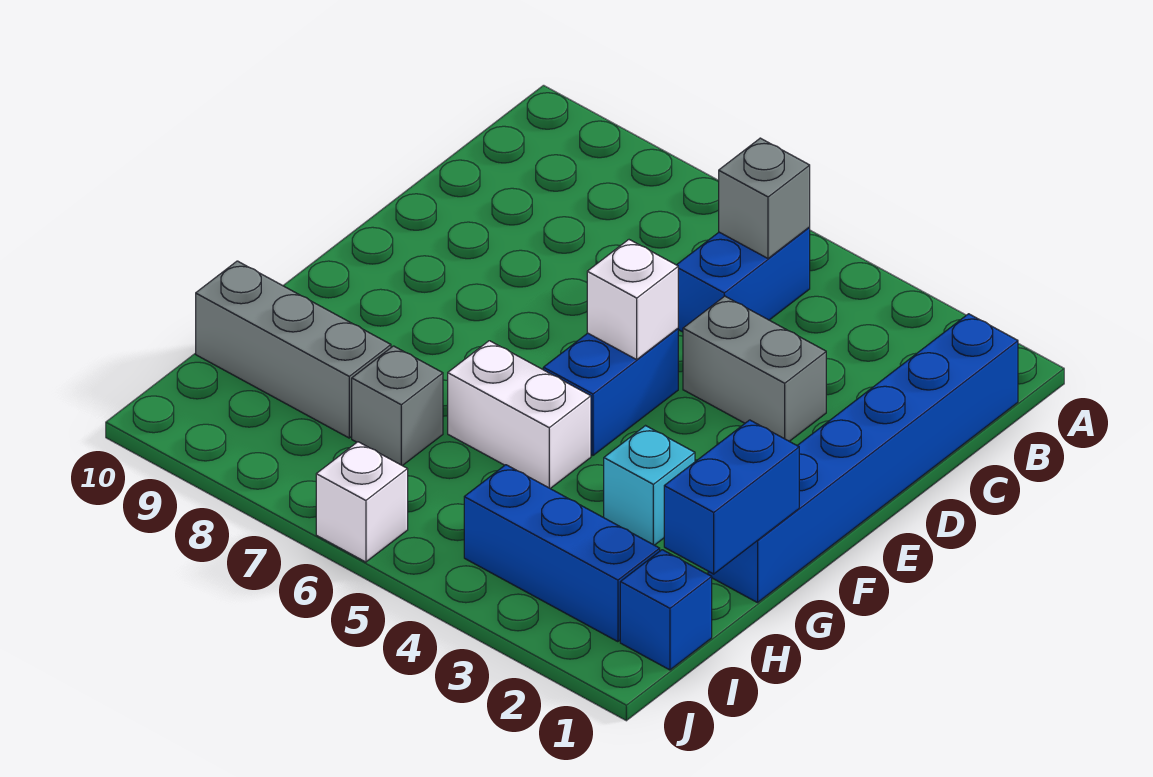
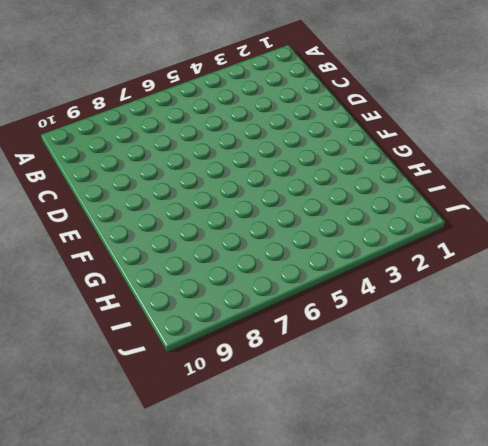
none -> blue 1x6 brick [708,314,1018,603]
none -> blue 1x2 brick [677,228,810,332]
none -> grey 1x2 brick [683,296,826,441]

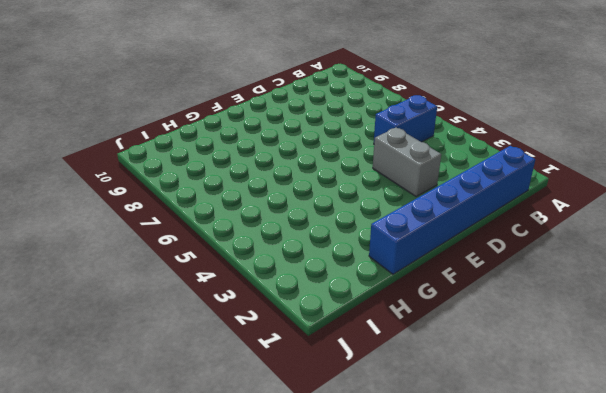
none -> blue 1x2 brick [543,329,678,456]
none -> cyan 1x1 brick [604,426,695,545]
none -> white 1x2 brick [448,341,591,489]

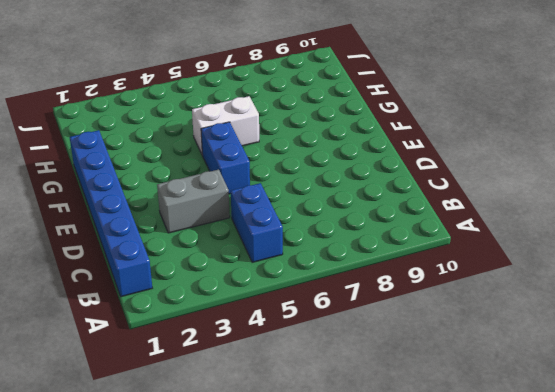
none -> cyan 1x1 brick [604,426,695,545]
none -> grey 1x1 brick [352,346,443,466]
none -> grey 1x3 brick [196,261,391,438]

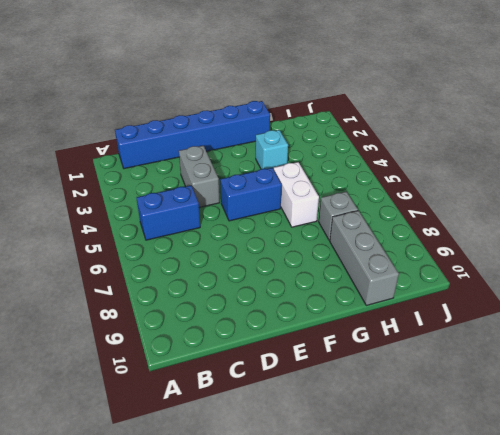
none -> blue 1x1 brick [620,550,712,670]
none -> blue 1x3 brick [464,465,660,642]
none -> white 1x1 brick [316,442,408,562]

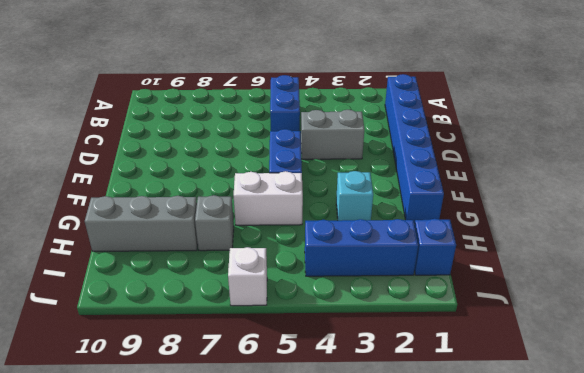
none -> grey 1x1 brick [719,138,810,258]
none -> white 1x1 brick [587,240,678,360]
none -> blue 1x2 brick [664,420,799,574]

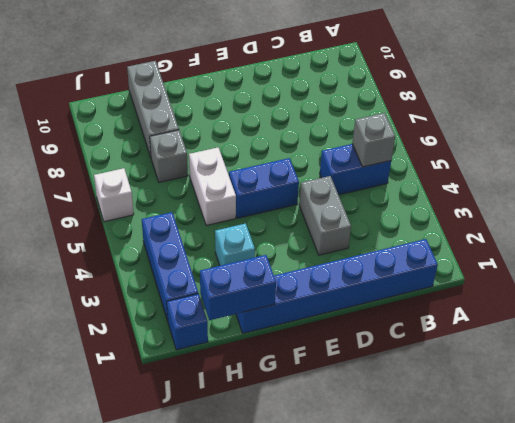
none -> white 1x1 brick [587,240,678,360]

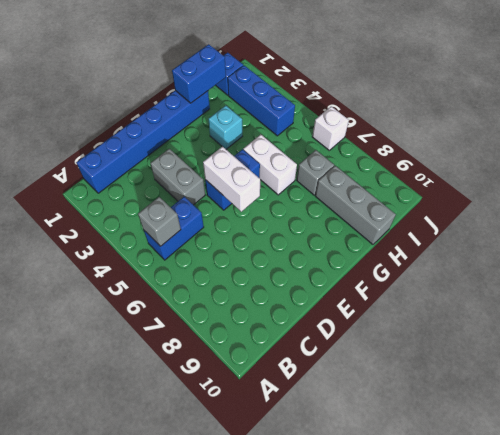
white 1x2 brick [203,147,260,212] -> white 1x1 brick [587,240,678,360]

